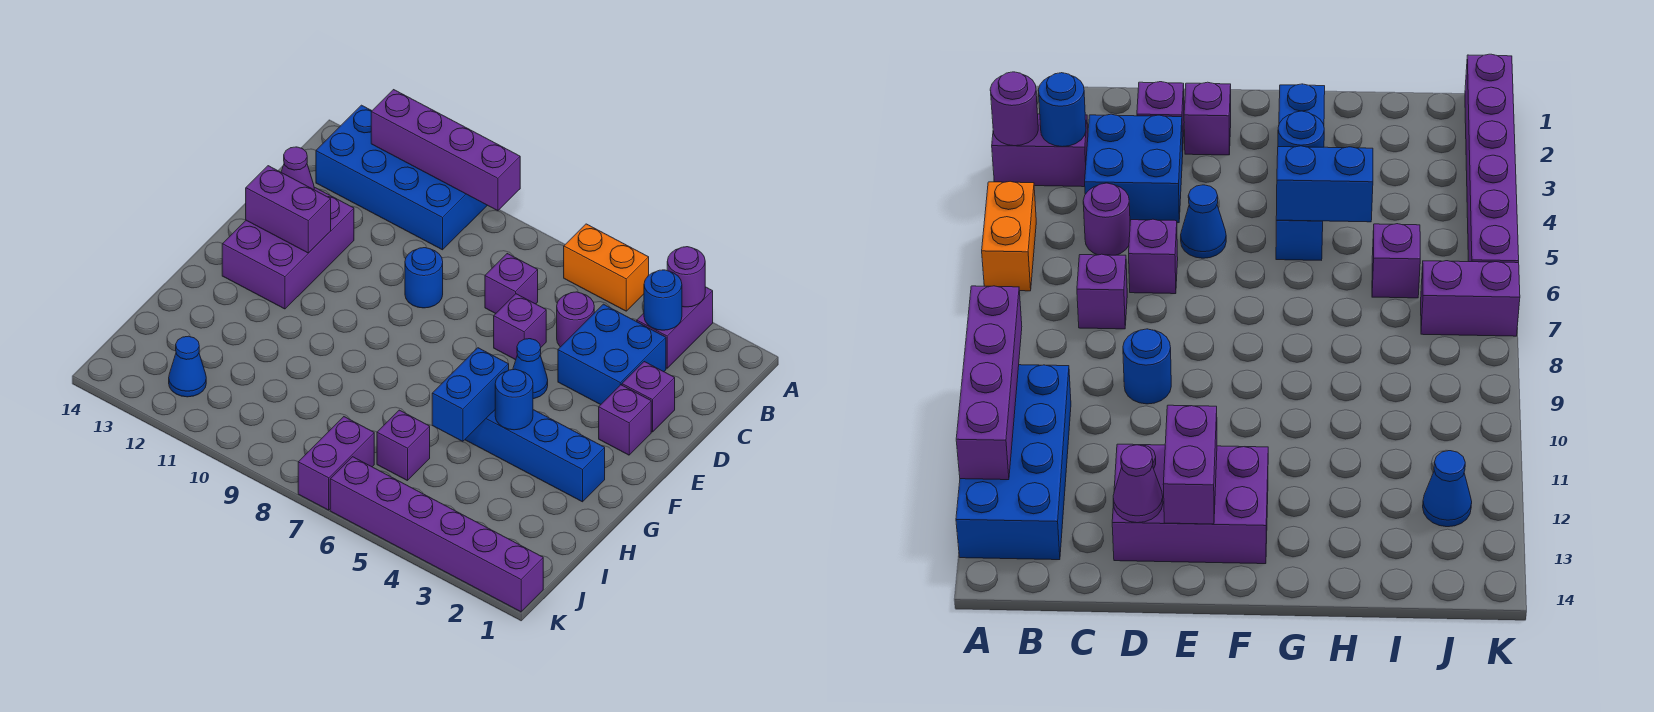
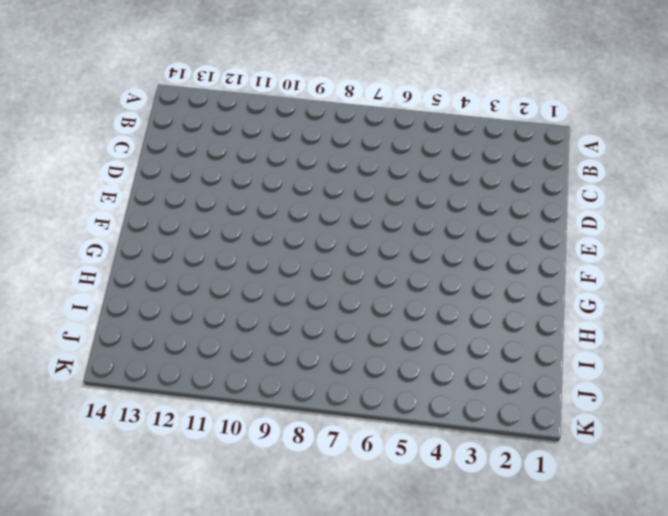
none -> purple 1x2 brick [637,287,713,368]
none -> orange 1x2 brick [564,224,649,311]
none -> blue 2x4 brick [316,105,487,250]

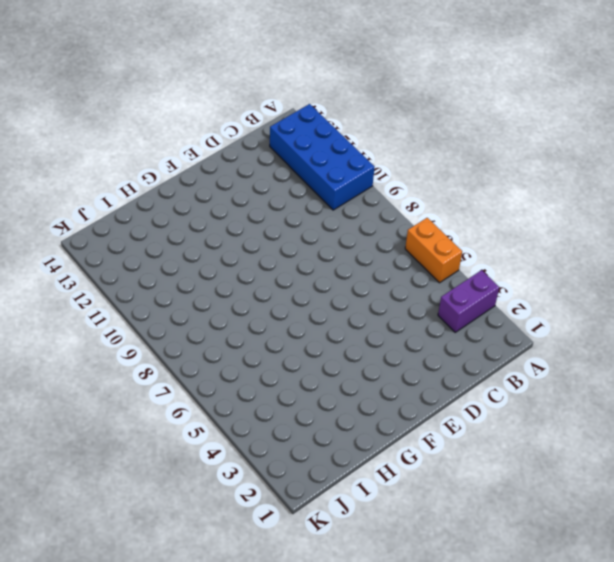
none -> blue 2x2 brick [558,304,666,405]
none -> purple 1x1 round brick [557,292,594,347]
none -> purple 1x1 brick [485,254,538,314]

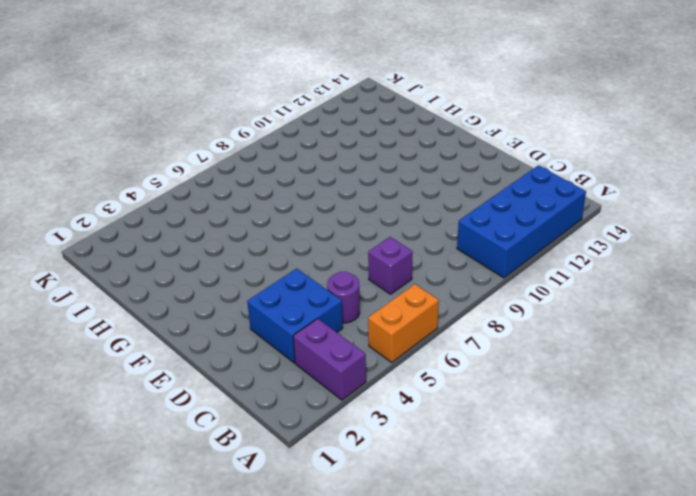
none -> purple 1x1 brick [622,362,675,432]
none -> purple 1x1 brick [494,294,546,360]
none -> blue 1x1 round brick [405,248,443,308]

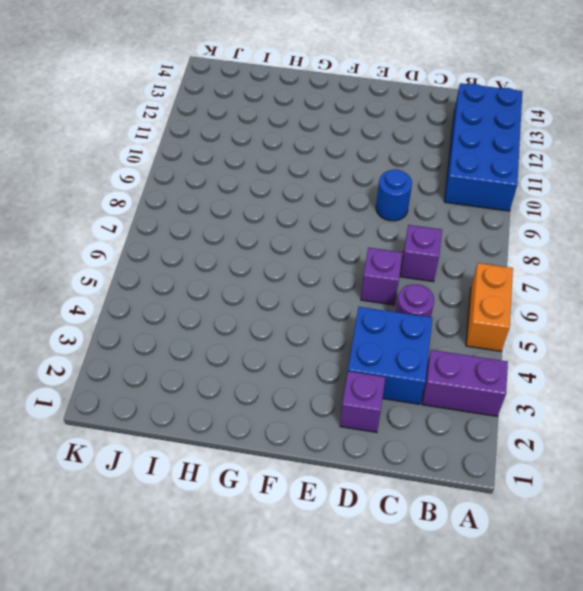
none -> purple 2x3 brick [222,187,354,309]
none -> purple 1x1 brick [599,385,651,455]
none -> blue 1x1 cone [513,339,548,399]

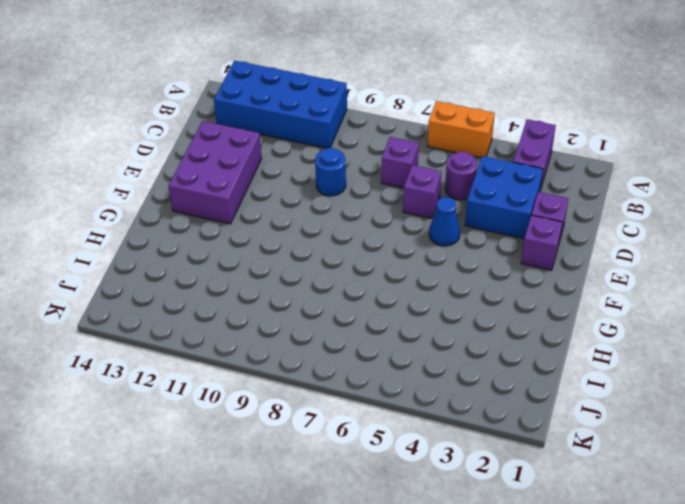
none -> blue 1x4 brick [465,410,605,502]
none -> purple 1x1 brick [377,410,430,481]
none -> purple 1x2 brick [298,417,374,510]

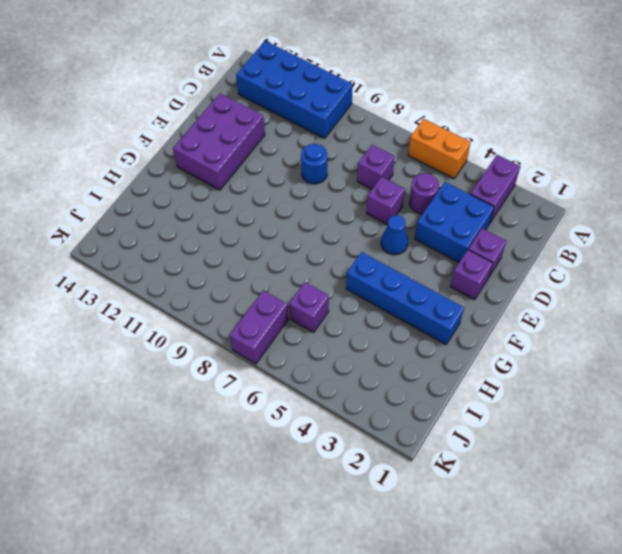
none -> blue 1x1 cone [169,336,206,397]
none -> purple 1x6 brick [330,457,543,612]
none -> purple 1x1 round brick [667,247,705,307]

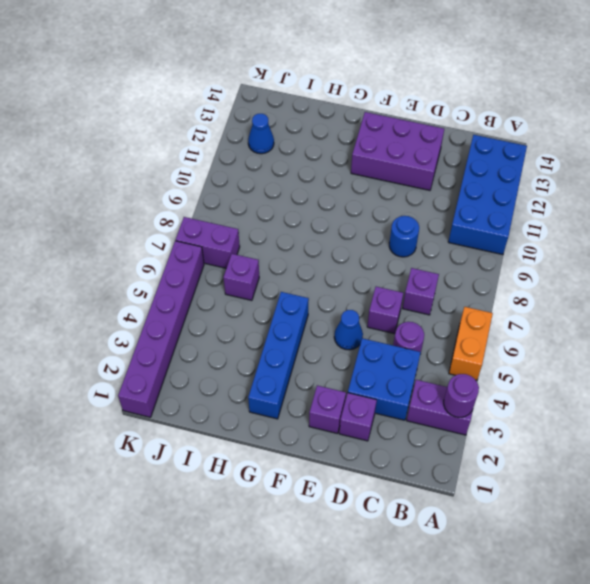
none -> purple 1x4 brick [371,90,520,211]
none -> blue 1x1 round brick [644,270,682,330]
none -> purple 1x1 cone [281,147,314,190]

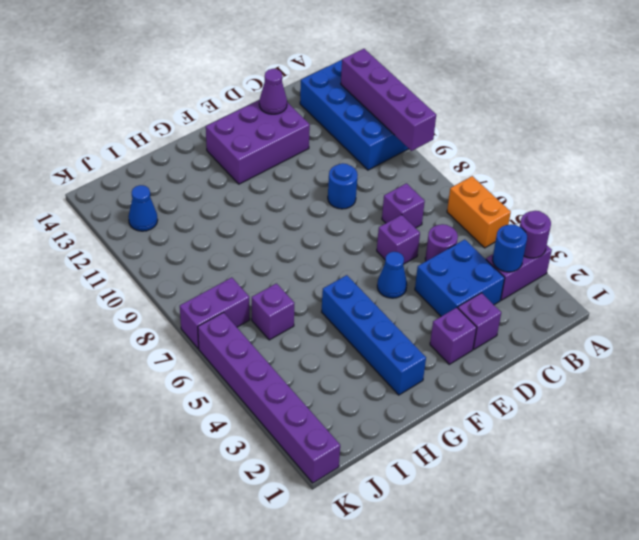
none -> purple 1x2 brick [246,166,331,253]
none -> blue 1x1 round brick [495,369,533,430]
none -> blue 1x2 brick [432,348,509,441]

